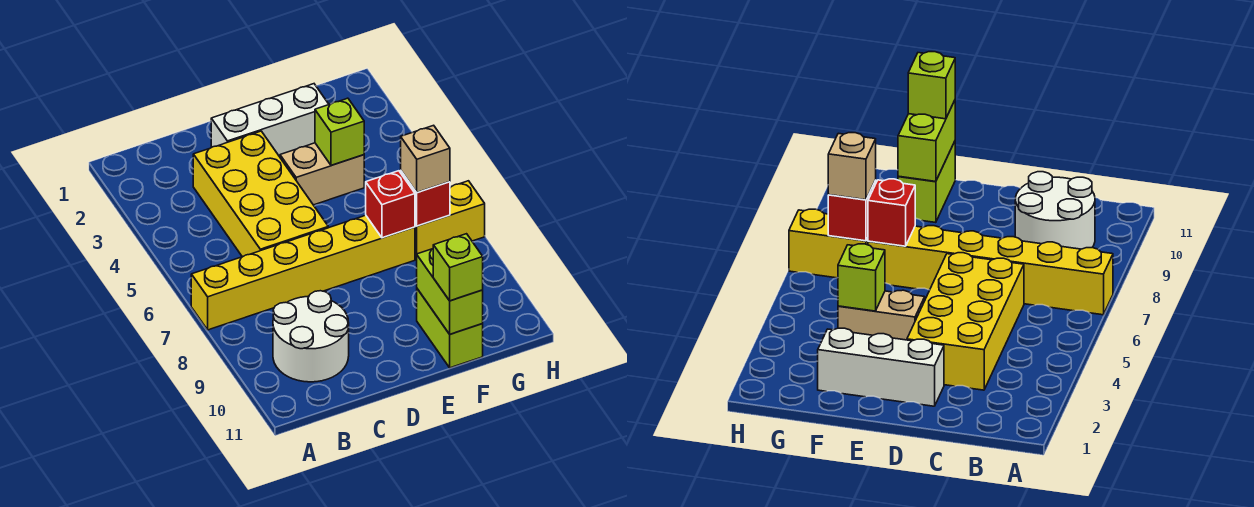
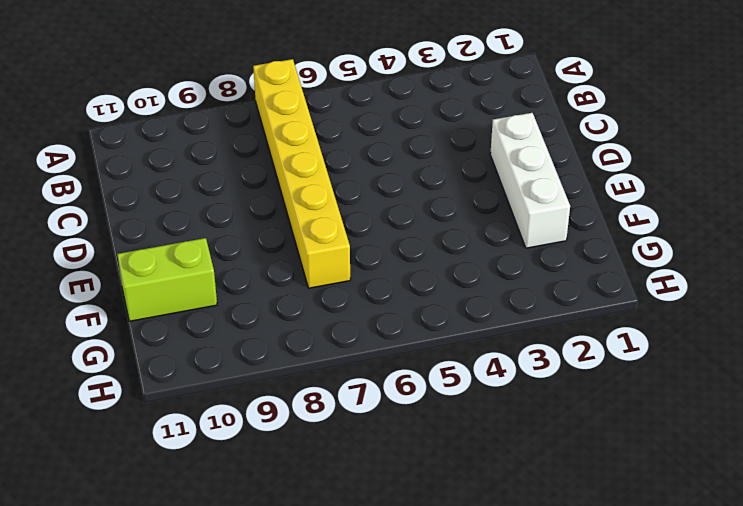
none -> white 2x2 round brick [273,291,349,382]
none -> yellow 2x4 brick [193,131,328,257]
none -> tan 1x2 brick [280,143,364,205]

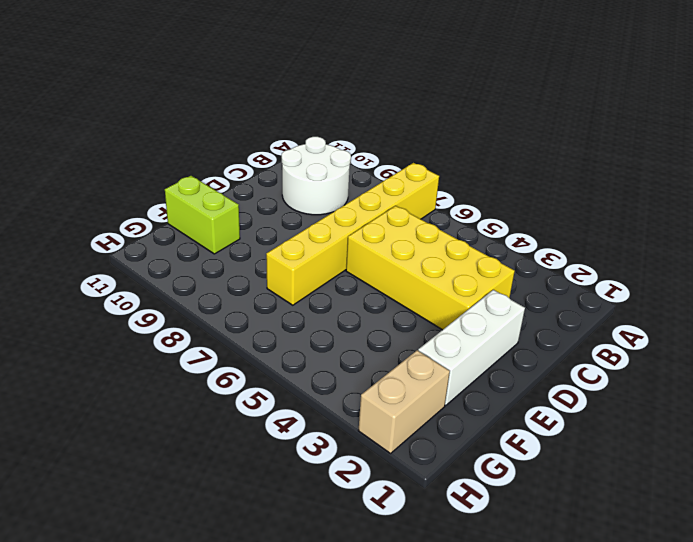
tan 1x2 brick [358,350,450,453] -> tan 1x2 brick moved to [280,143,364,205]
none -> yellow 1x2 brick [415,181,485,259]
none -> lime 1x1 brick [315,98,364,165]
none -> red 1x1 brick [366,171,415,238]

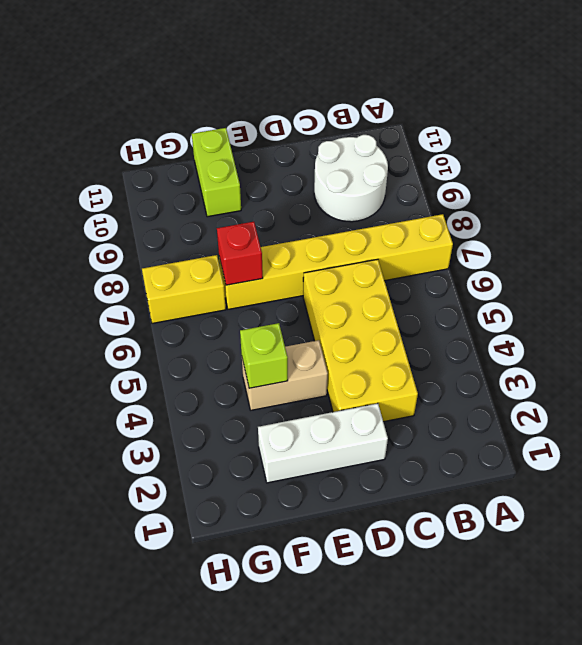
none -> lime 1x2 brick [417,249,483,334]
none -> red 1x1 brick [401,171,450,226]
none -> lime 1x1 brick [433,234,483,301]

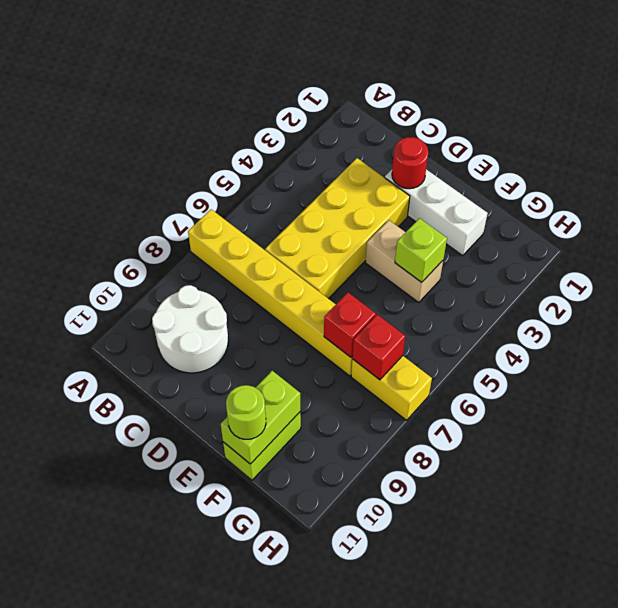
red 1x1 round brick [392,137,428,189] -> none
lime 1x1 round brick [226,385,266,439] -> lime 1x1 brick [433,234,483,301]
none -> tan 1x1 brick [401,125,450,193]

